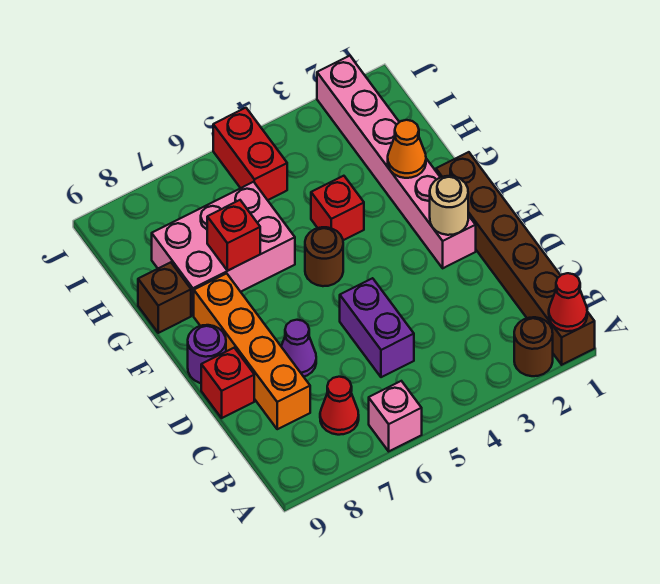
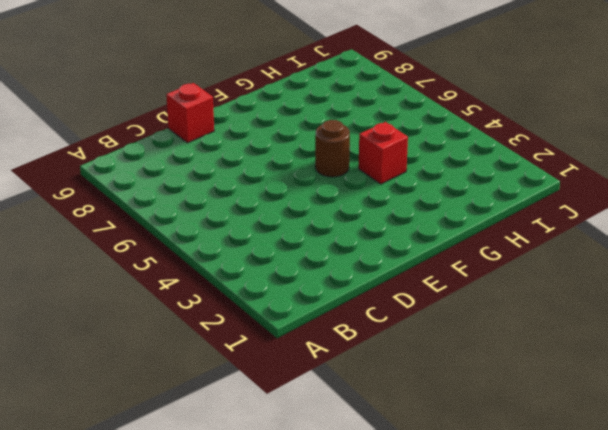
none -> brown 1x6 brick [436,152,595,365]
none -> brown 1x1 round brick [514,317,553,376]
none -> pink 1x1 brick [369,381,422,451]

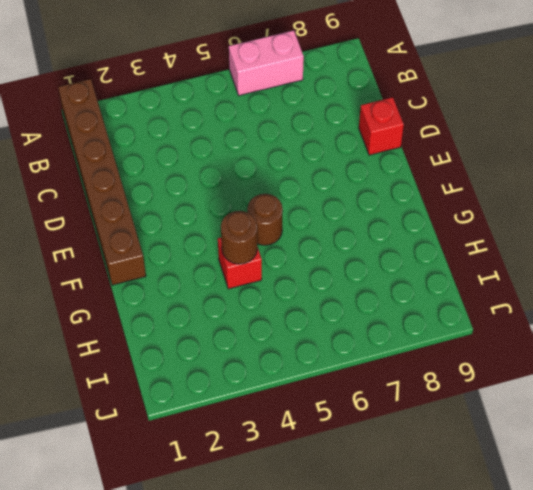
pink 1x2 brick [229,30,304,96] -> pink 1x1 brick [369,381,422,451]
brown 1x1 round brick [221,211,257,264] -> brown 1x1 round brick moved to [514,317,553,376]
none -> red 1x1 cone [320,377,359,435]
none -> purple 1x2 brick [340,278,414,377]
none -> orange 1x4 brick [194,273,310,429]

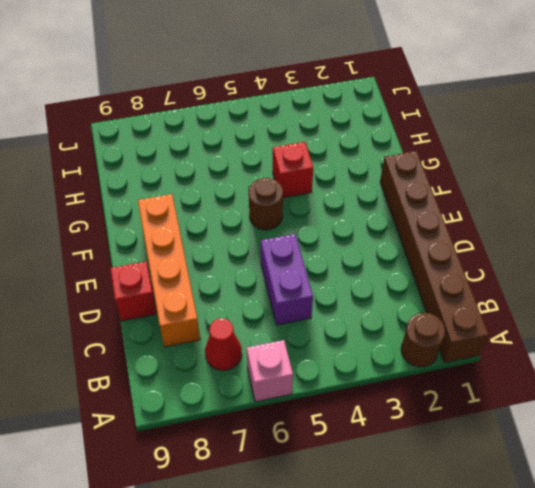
none -> purple 1x1 cone [281,320,316,377]
none -> pink 1x6 brick [317,56,476,268]
none -> purple 1x1 round brick [188,325,226,383]

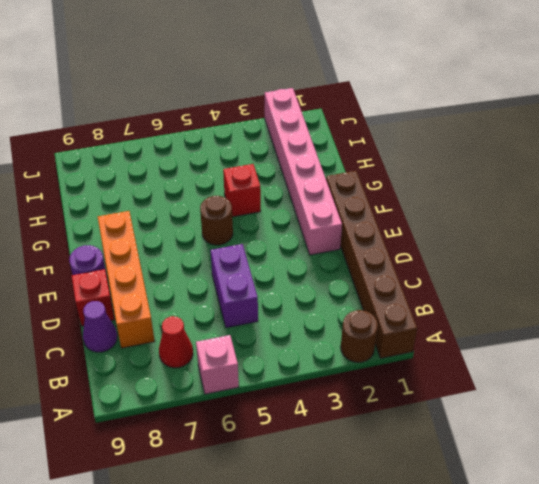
purple 1x1 cone [83,301,117,352] -> purple 1x1 cone moved to [281,320,316,377]
none -> pink 2x3 brick [152,182,295,315]
none -> brown 1x1 brick [138,262,191,333]
none -> red 1x2 brick [213,108,287,200]

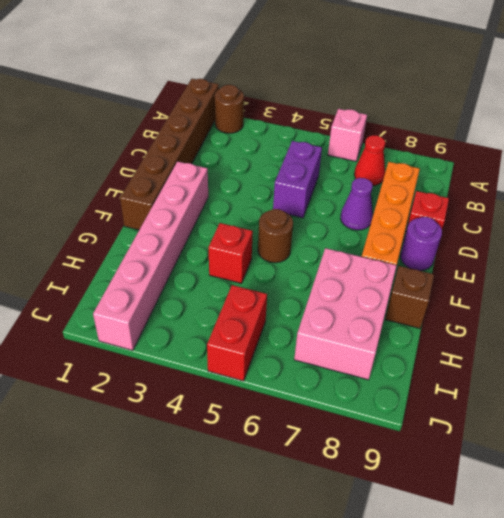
pink 2x3 brick [294,248,397,380] -> pink 2x3 brick turned to [152,182,295,315]
none -> red 1x1 cone [549,273,587,331]
none -> tan 1x1 round brick [430,176,468,235]
none -> orange 1x1 cone [388,120,426,178]

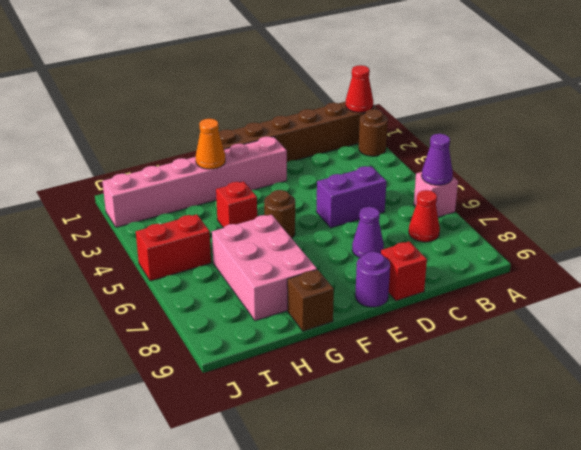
purple 1x1 cone [422,134,453,185] -> none
none -> orange 1x4 brick [194,273,310,429]
none -> tan 1x1 round brick [430,176,468,235]
none -> red 1x1 brick [207,200,260,271]

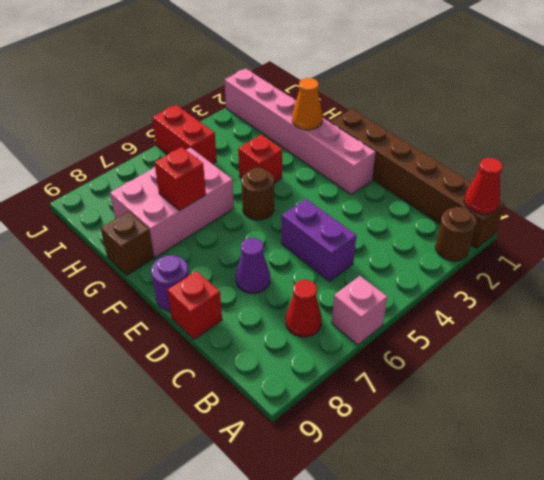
none -> orange 1x4 brick [194,273,310,429]
none -> tan 1x1 round brick [430,176,468,235]

